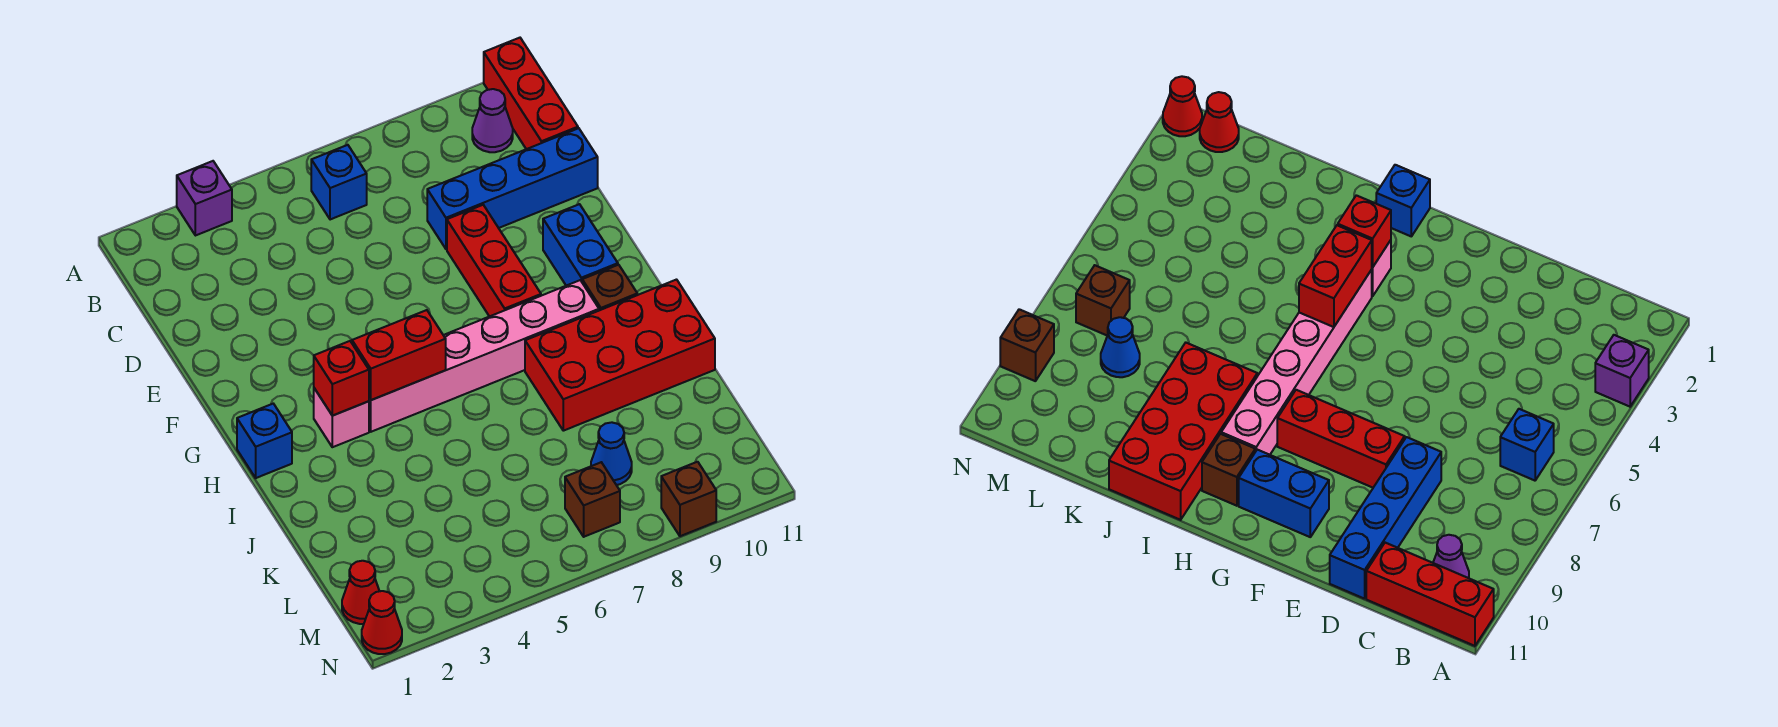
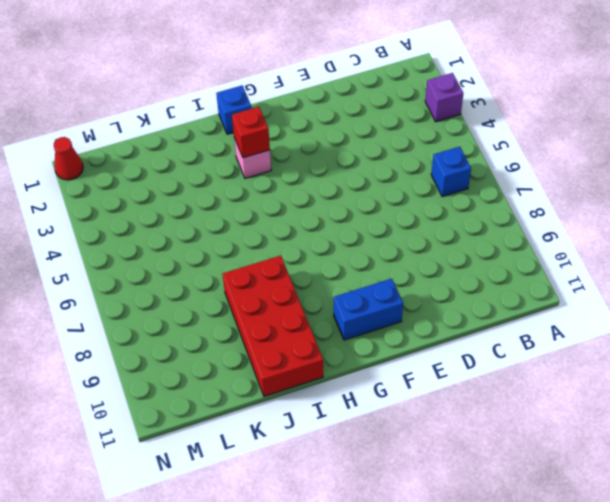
none -> red 1x3 brick [484,38,578,149]
none -> purple 1x1 cone [472,89,513,152]
none -> blue 1x4 brick [427,128,598,249]

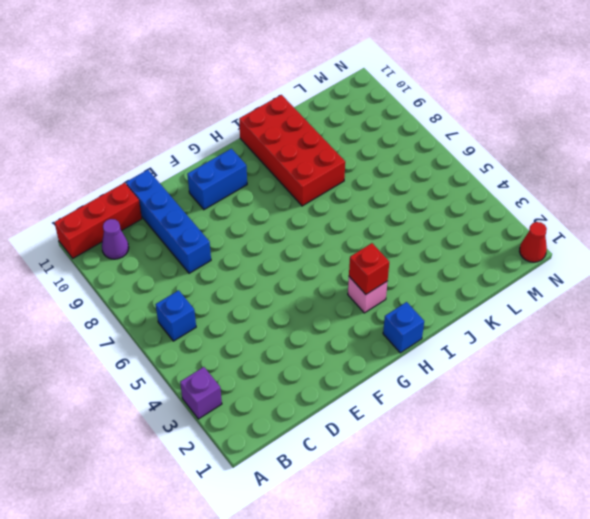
none -> red 1x3 brick [447,205,541,317]
none -> pink 1x6 brick [369,280,599,432]
none -> brown 1x1 brick [582,265,637,310]

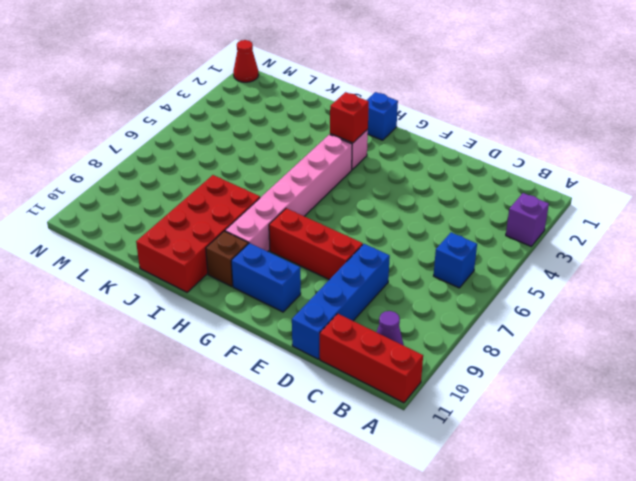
none -> blue 1x1 cone [591,422,632,485]
none -> red 1x1 cone [342,561,379,624]
none -> brown 1x1 brick [565,462,620,537]

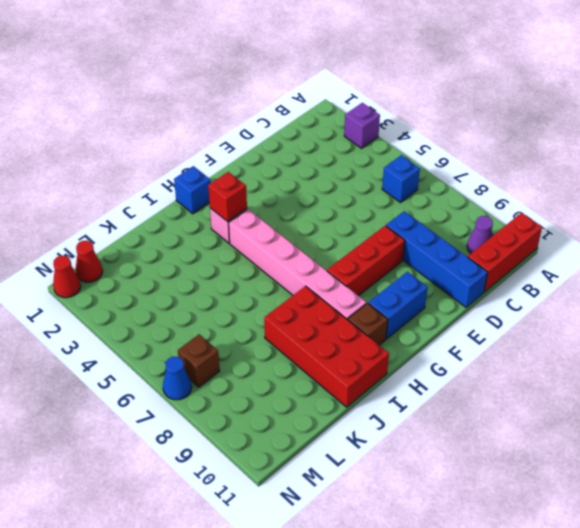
blue 1x1 cone [163,357,192,400] -> blue 1x1 cone moved to [591,422,632,485]
none -> brown 1x1 brick [661,462,716,536]
none -> red 1x2 brick [352,310,446,400]

